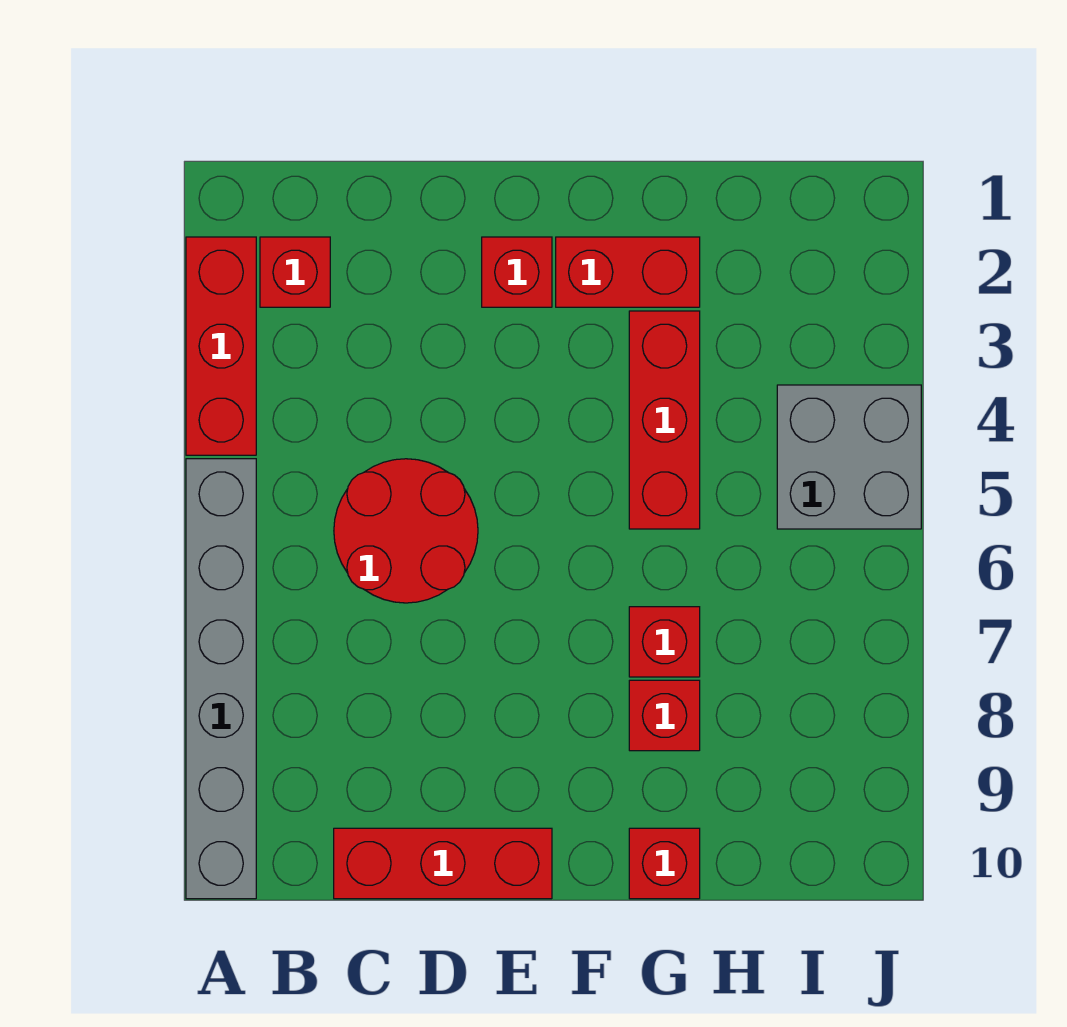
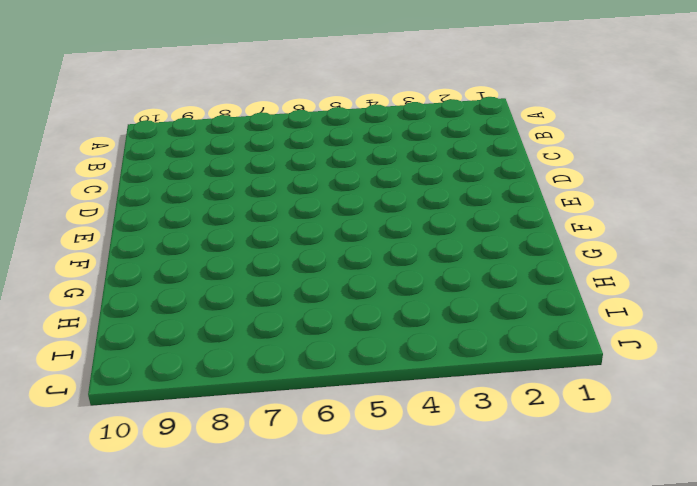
none -> red 1x3 brick [186,237,256,455]
none -> grey 1x6 brick [186,459,256,899]
none -> red 1x1 brick [260,237,330,307]

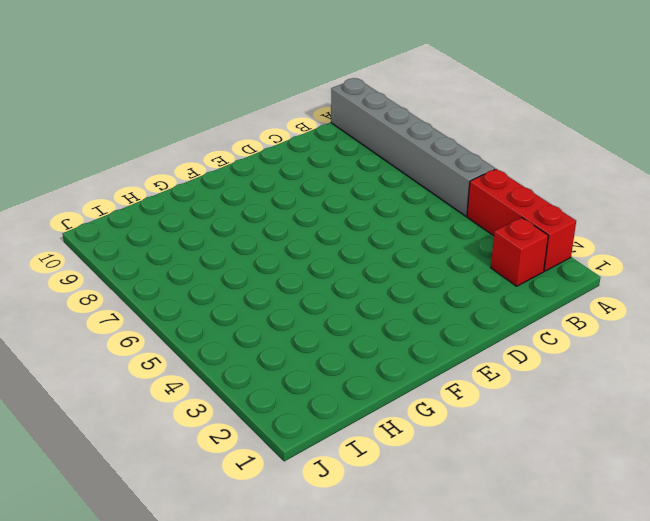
none -> red 2x2 round brick [334,459,478,603]
none -> red 1x3 brick [334,828,552,899]
none -> red 1x1 brick [482,237,552,307]

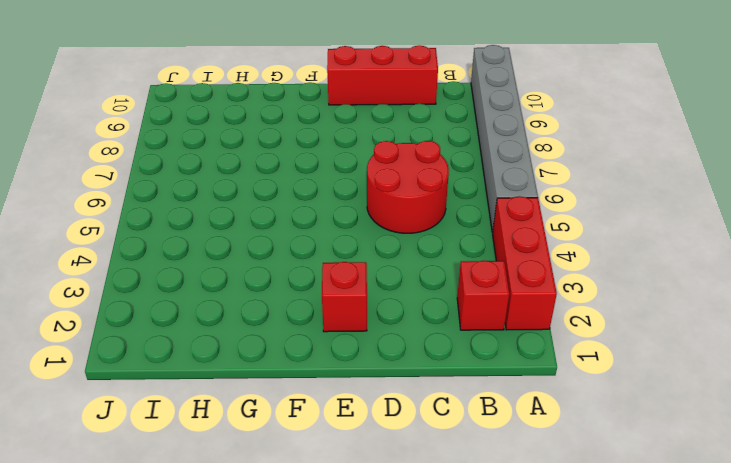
none -> red 1x2 brick [556,237,700,307]
none -> red 1x3 brick [629,311,700,529]
none -> red 1x1 brick [629,607,700,677]

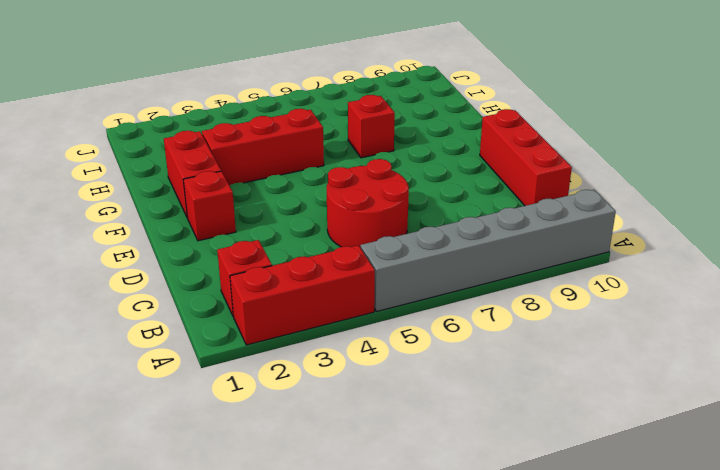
none -> red 1x1 brick [629,680,700,751]
none -> red 1x1 brick [629,828,700,899]
none -> grey 2x2 brick [777,385,921,529]

